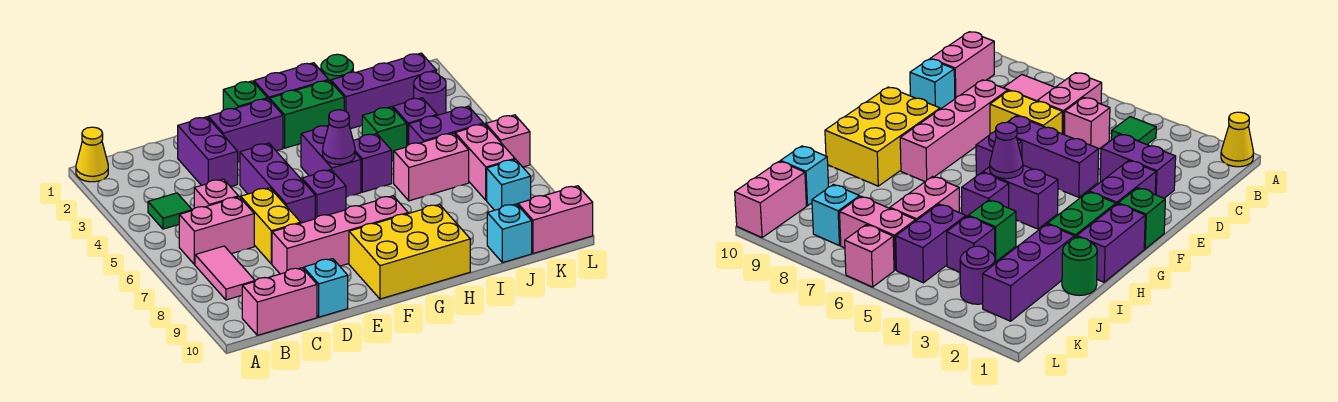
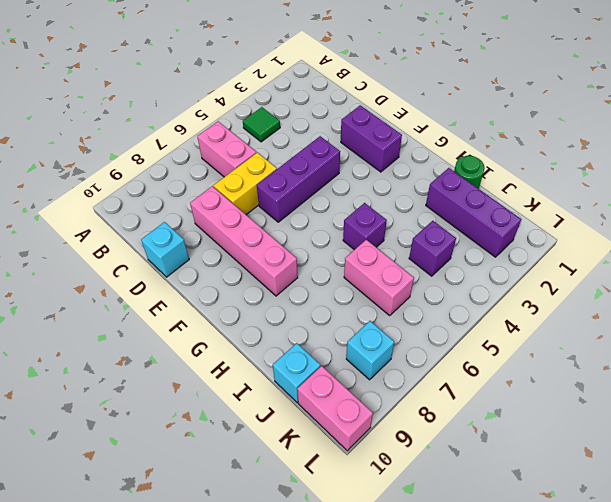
none -> yellow 1x1 cone [76,127,108,182]
none -> pink 1x2 tile [195,246,255,300]
none -> pink 1x2 brick [242,268,317,335]
none -> pink 1x1 brick [194,179,238,208]

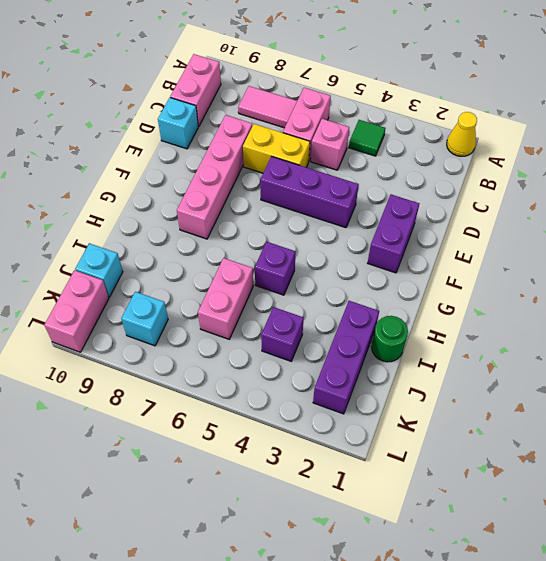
none -> purple 1x2 brick [178,117,238,187]
none -> green 1x1 brick [223,81,267,110]
none -> purple 1x1 brick [302,170,346,218]
none -> yellow 2x3 brick [349,204,470,299]

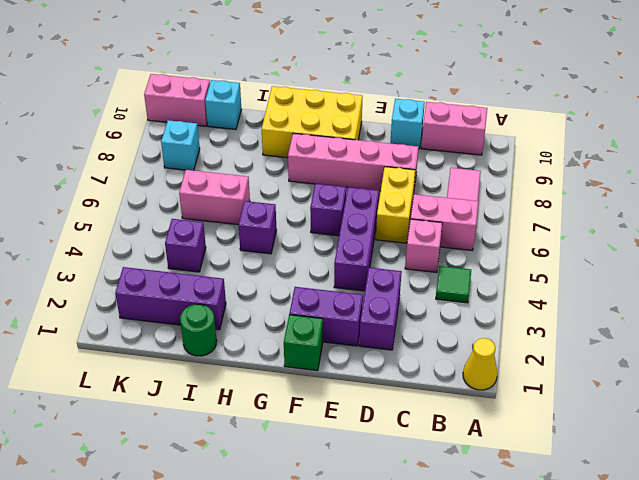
none -> purple 1x2 brick [254,63,329,100]
none -> green 1x2 brick [270,80,344,148]
none -> purple 1x2 brick [301,126,361,197]
none -> green 1x1 brick [362,107,407,161]

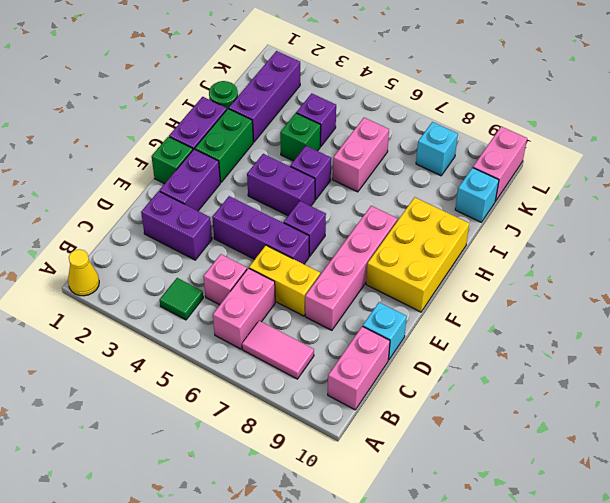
none -> purple 1x2 brick [409,106,483,144]
none -> purple 1x1 round brick [414,72,446,115]
none -> pink 1x2 brick [455,124,515,200]
none -> pink 1x1 brick [486,115,530,167]

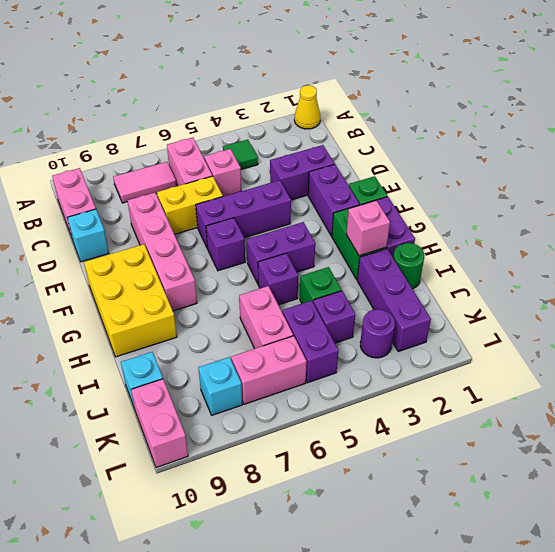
pink 1x1 brick [346,201,390,256] -> pink 1x1 brick moved to [486,115,530,167]
none -> purple 1x1 cone [323,110,355,164]

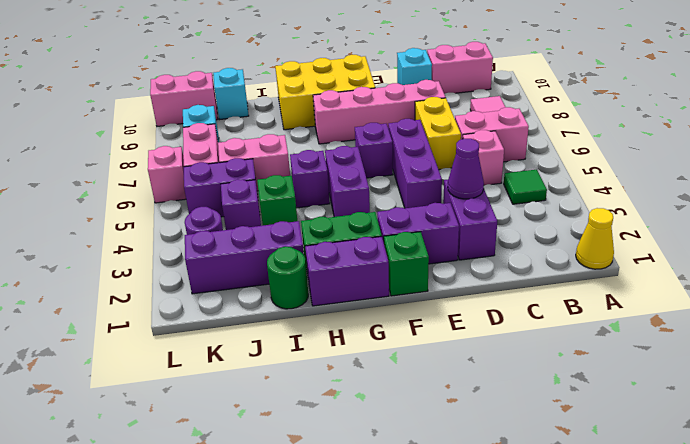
purple 1x1 cone [448,139,484,199] -> purple 1x1 cone moved to [323,110,355,164]

